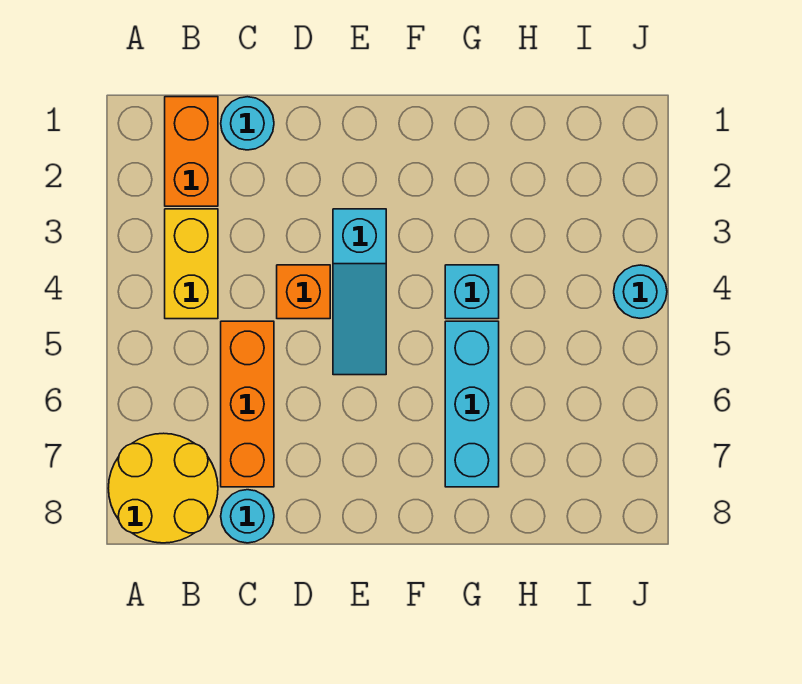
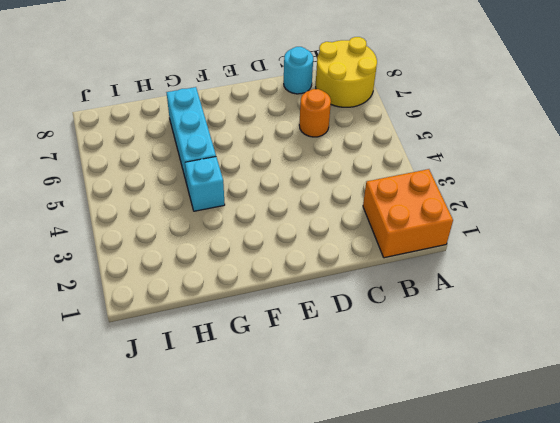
orange 2x2 brick [363,169,453,258] -> orange 1x2 brick [165,97,218,206]
orange 1x1 round brick [299,89,331,137] -> orange 1x3 brick [221,321,274,487]
none -> yellow 1x2 brick [165,209,218,319]
none -> cyan 1x1 round brick [221,97,274,150]

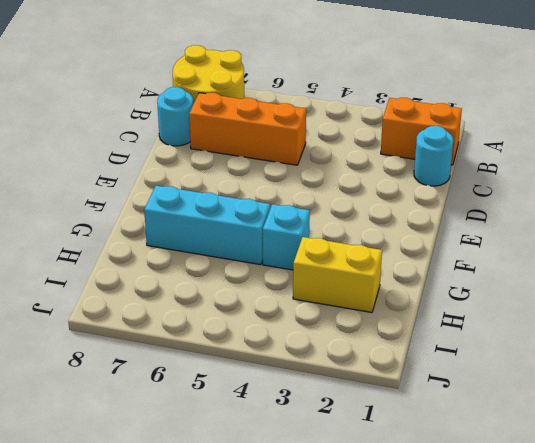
yellow 1x2 brick [293,237,382,312] -> yellow 1x2 brick moved to [165,209,218,319]
none -> orange 1x1 brick [277,265,330,319]
none -> cyan 1x3 slope [333,209,386,375]

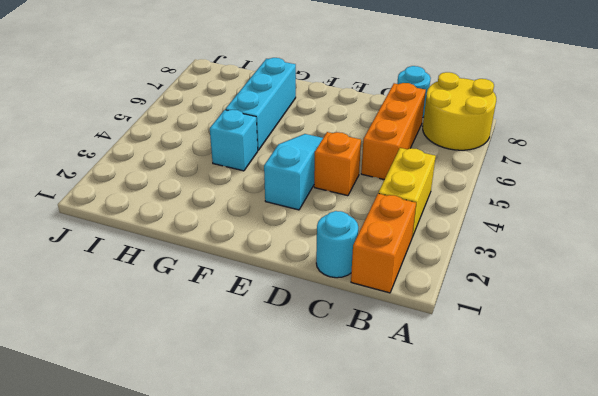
none -> cyan 1x1 round brick [614,265,667,318]

